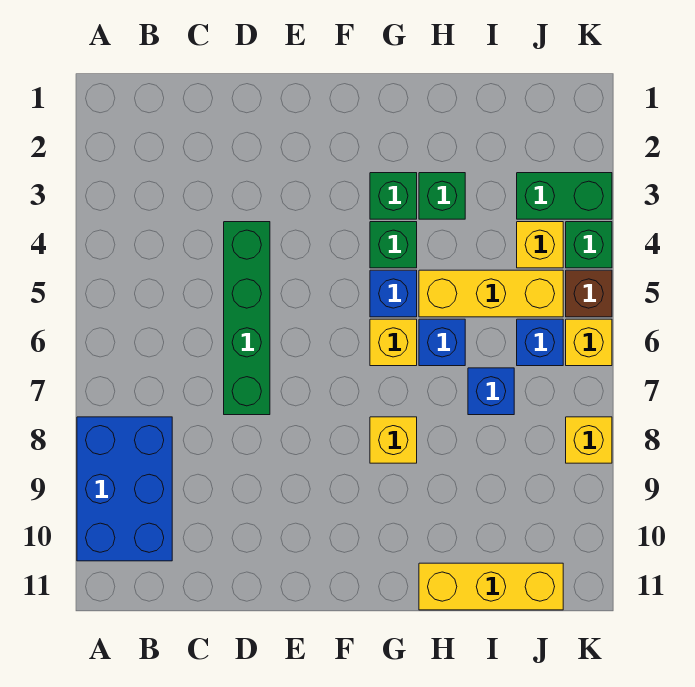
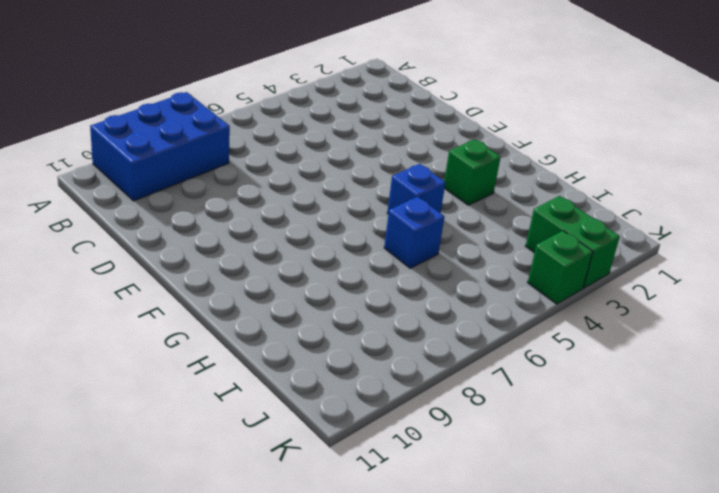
none -> green 1x4 brick [224,222,270,415]
none -> green 1x1 brick [370,222,417,268]
none -> yellow 1x1 brick [370,319,417,366]

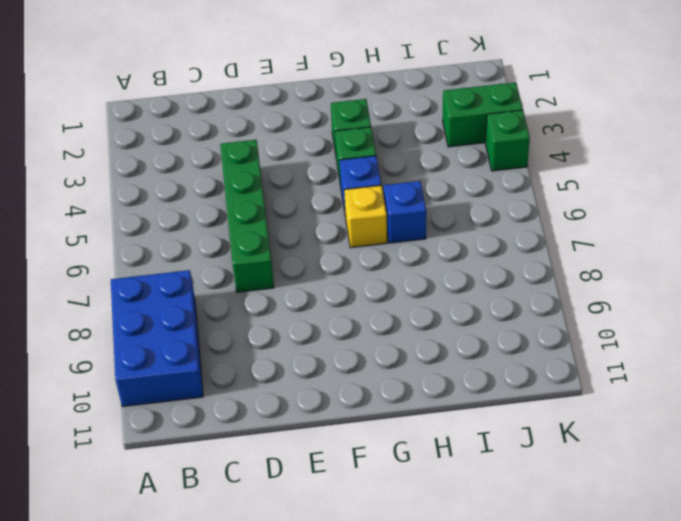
none -> yellow 1x1 brick [370,417,417,463]
none -> green 1x1 brick [419,173,465,219]
none -> yellow 1x3 brick [419,270,563,317]

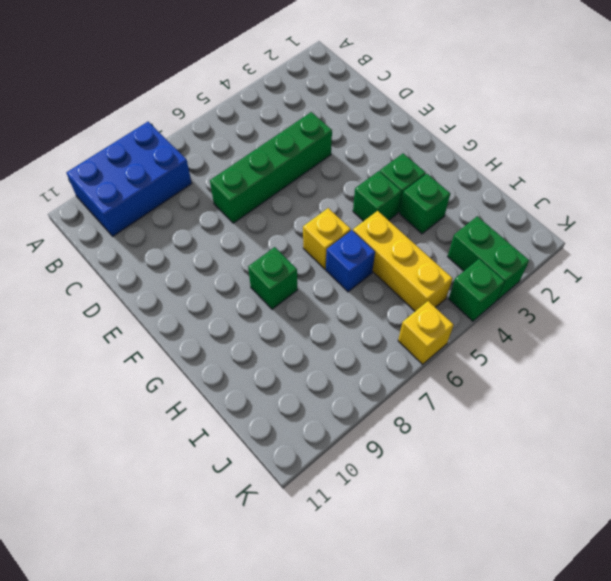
green 1x1 brick [248,247,297,309] -> yellow 1x1 brick [370,417,417,463]
none -> blue 1x1 brick [370,270,417,317]
none -> yellow 1x3 brick [419,563,563,610]
none -> blue 1x1 brick [468,368,514,415]

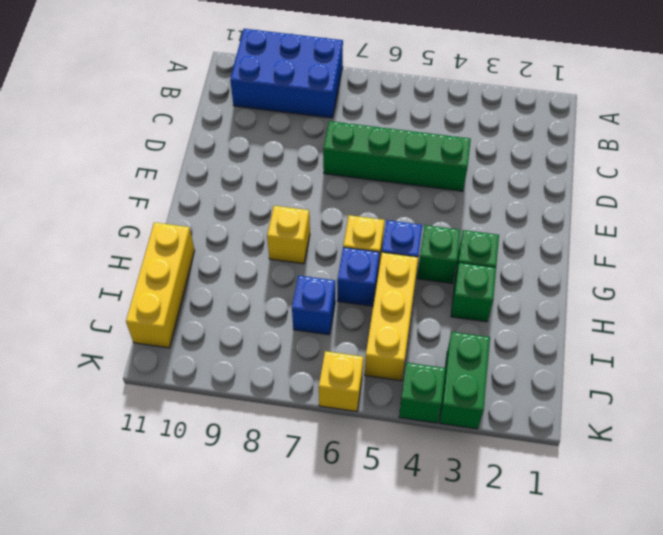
none -> yellow 1x1 brick [517,222,563,268]
none -> blue 1x1 brick [517,319,563,366]
none -> brown 1x1 brick [566,270,612,317]

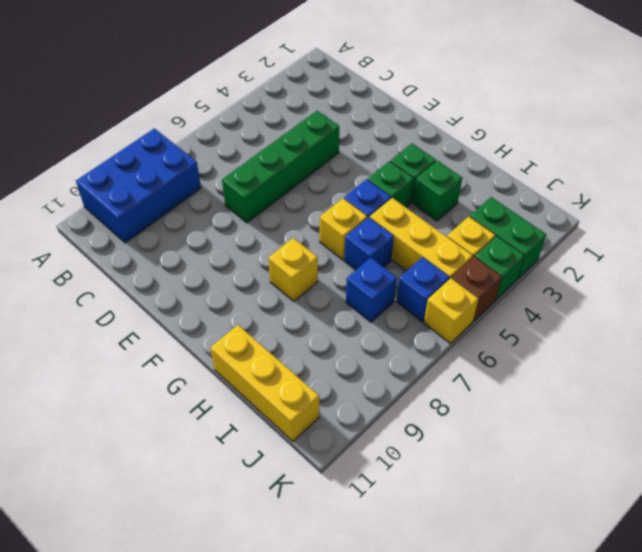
none -> yellow 1x1 brick [566,417,612,463]

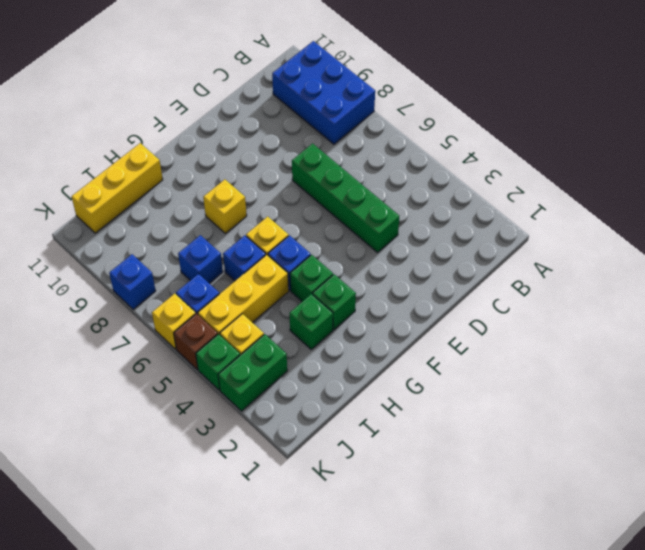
blue 1x1 brick [109,254,156,310] -> yellow 1x1 brick [566,417,612,463]

